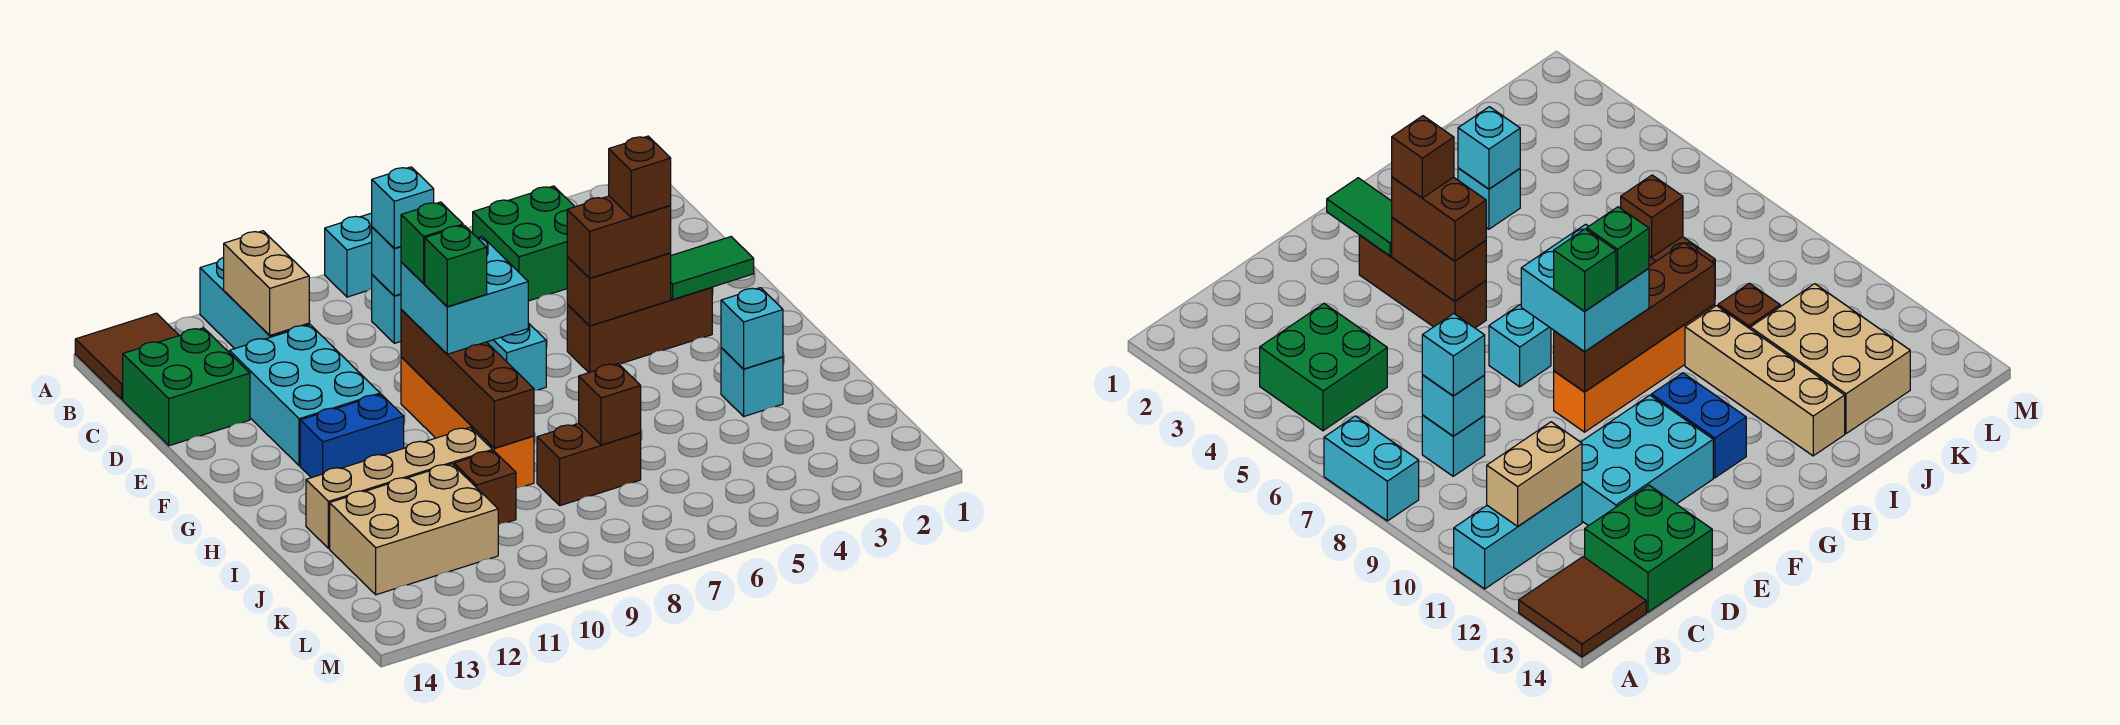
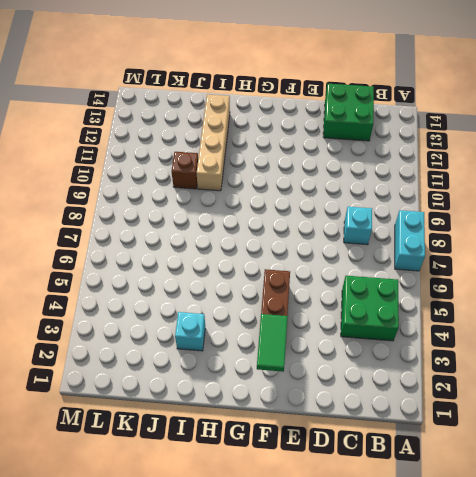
none -> cyan 1x3 brick [200,257,309,349]
none -> brown 2x2 tile [75,313,179,399]
none -> cyan 2x3 brick [229,325,380,466]

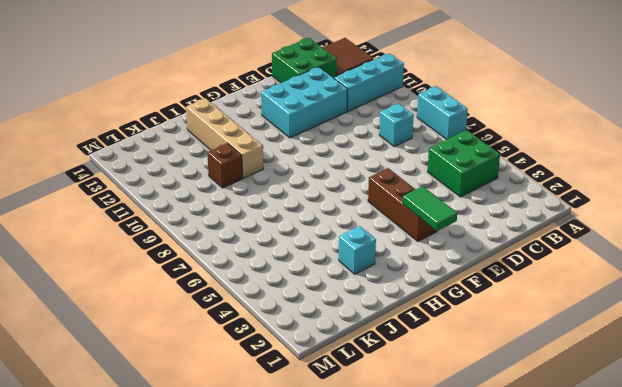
none -> cyan 1x1 brick [487,323,546,391]
none -> orange 1x4 brick [401,357,534,488]
none -> blue 1x2 brick [300,394,404,478]

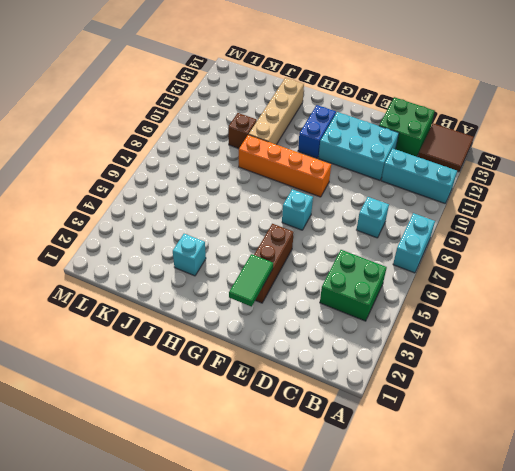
none -> brown 1x2 brick [537,424,641,506]
none -> tan 2x3 brick [330,464,498,595]
none -> tan 1x2 brick [224,231,309,335]

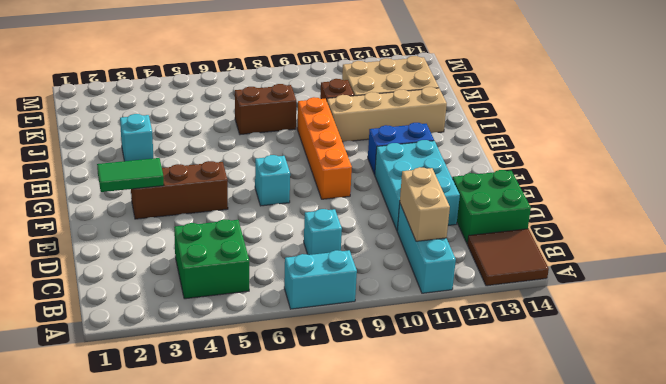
none -> cyan 1x1 brick [372,227,401,296]
none -> brown 1x2 brick [567,253,671,326]
none -> brown 1x4 brick [401,310,534,448]

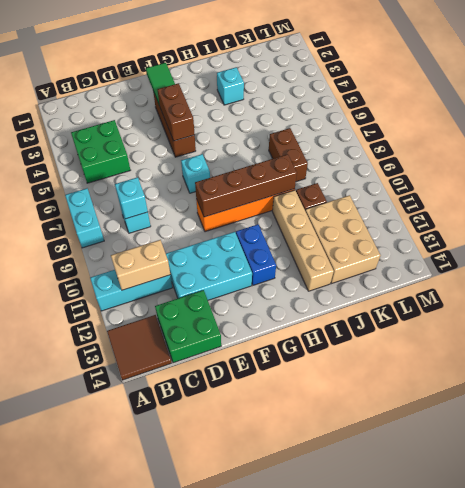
none -> cyan 1x1 brick [721,288,783,369]
none -> brown 1x1 brick [579,364,641,445]
none -> cyan 1x1 brick [372,167,434,248]

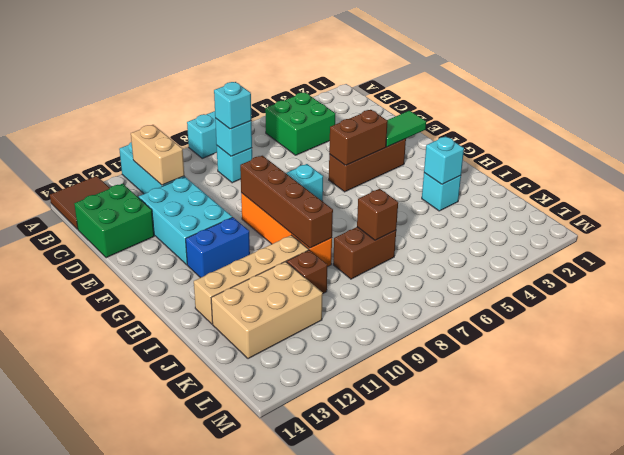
none -> brown 1x2 brick [567,196,671,278]
none -> cyan 2x2 brick [401,237,528,354]
none -> brown 1x1 brick [609,136,671,218]

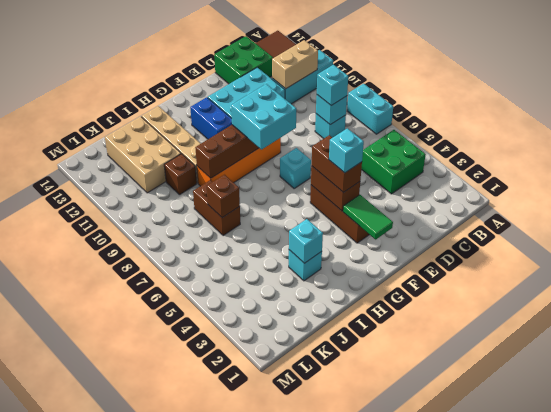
cyan 1x1 brick [329,128,364,173] -> brown 1x1 brick [609,136,671,218]
none -> green 1x1 brick [401,202,463,284]
none -> green 1x1 brick [425,225,487,307]

